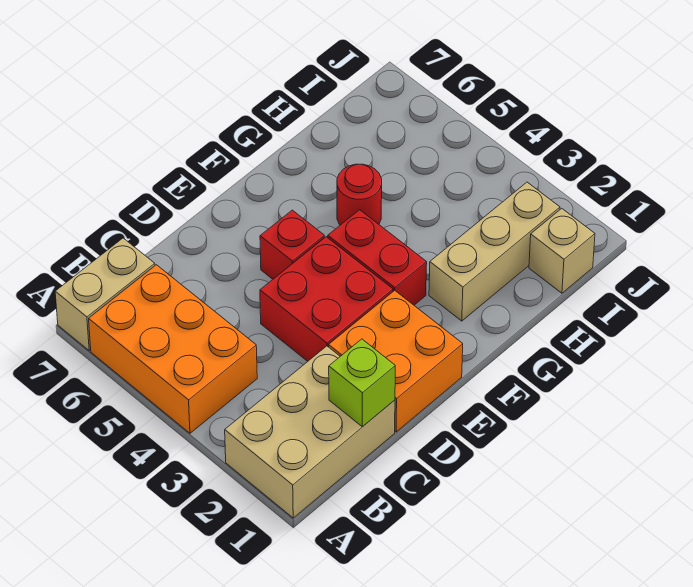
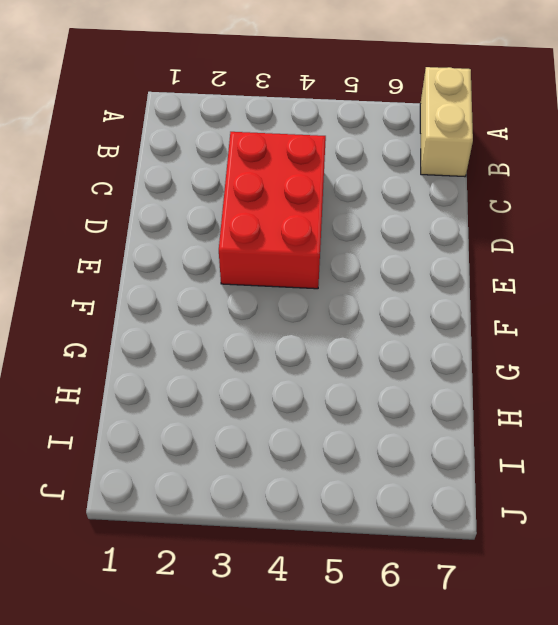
red 2x3 brick [219,132,326,289] -> red 2x2 brick [260,237,393,361]
none -> tan 2x3 brick [225,346,395,518]
none -> orange 2x3 brick [89,265,257,433]

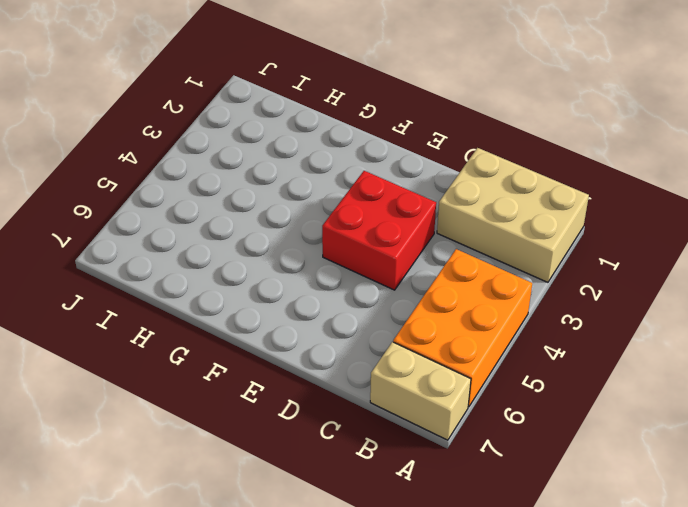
none -> orange 2x2 brick [329,290,463,432]
none -> red 1x1 brick [260,210,325,279]

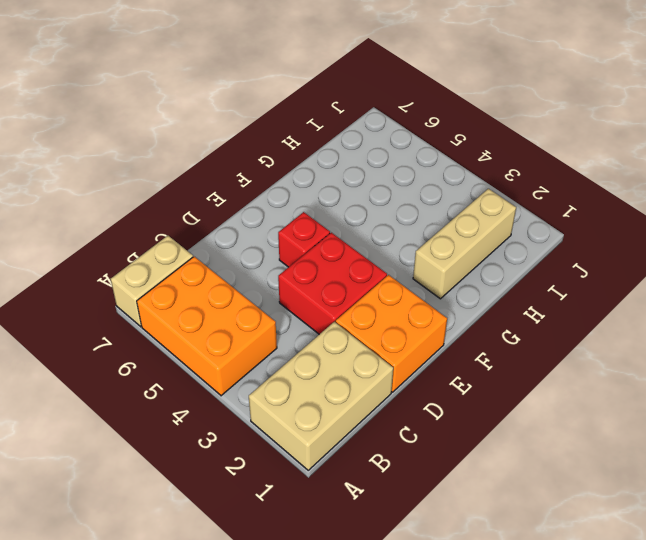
none -> red 1x2 brick [328,210,427,305]
none -> red 1x1 round brick [337,164,382,225]

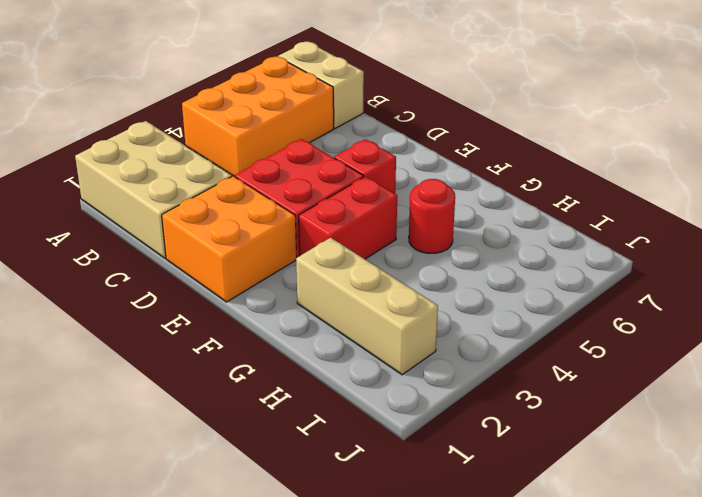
none -> tan 1x1 brick [529,208,595,293]
none -> lime 1x1 brick [329,339,395,427]

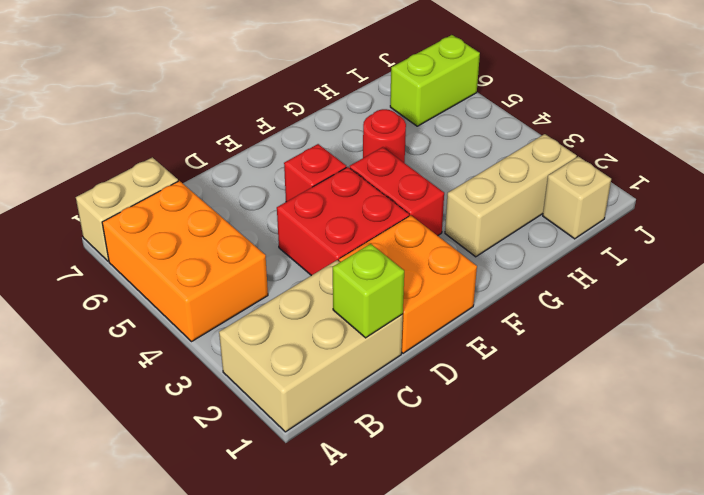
lime 1x2 brick [390,35,480,126] -> none

